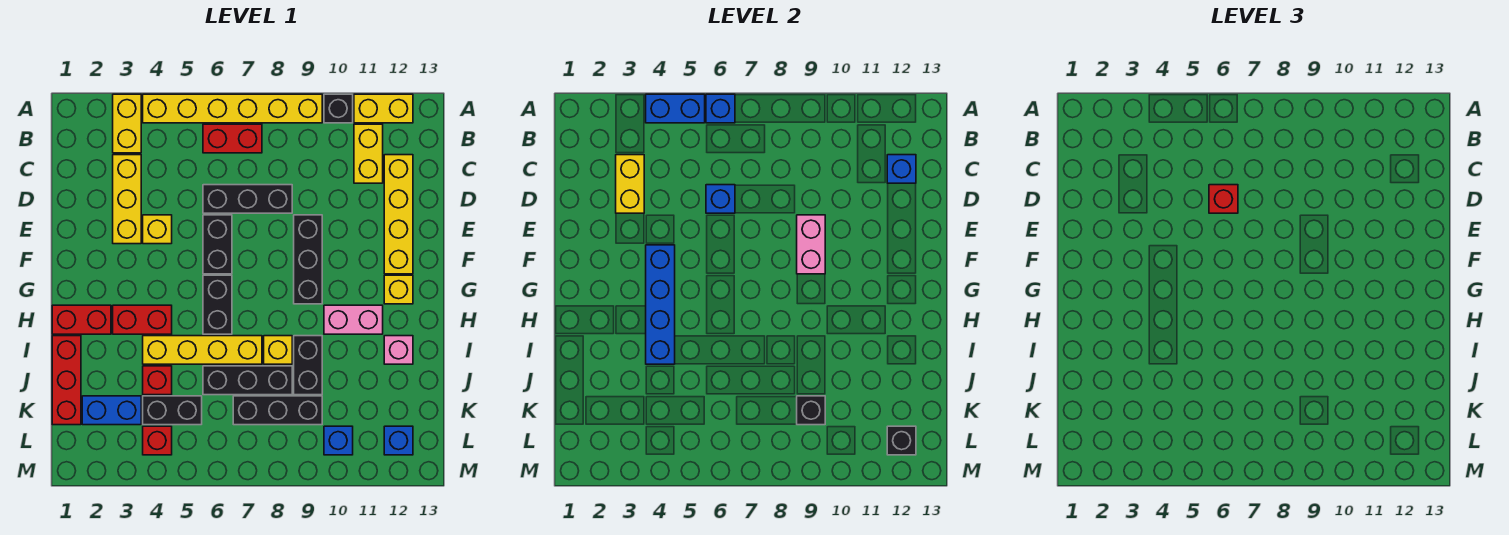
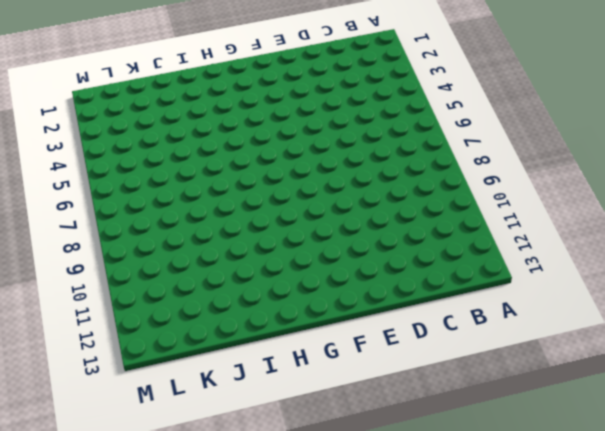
none -> yellow 1x2 brick [113,94,141,153]
none -> yellow 1x6 brick [143,94,322,123]
none -> black 1x1 brick [324,94,353,123]
none -> yellow 1x2 brick [354,94,413,123]

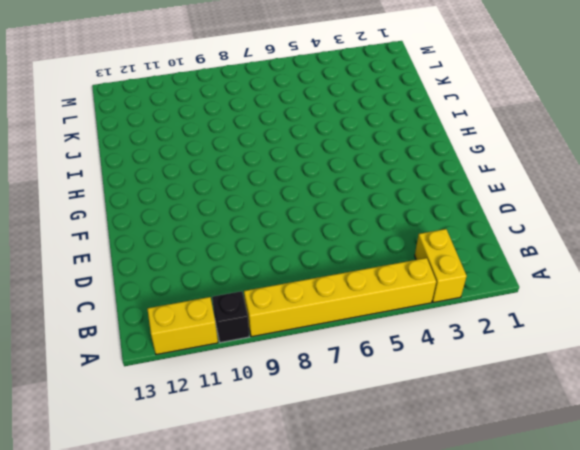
none -> red 1x2 brick [203,124,262,153]
none -> yellow 1x2 brick [354,124,383,183]
none -> yellow 1x3 brick [113,155,141,244]
none -> yellow 1x4 brick [384,155,413,274]

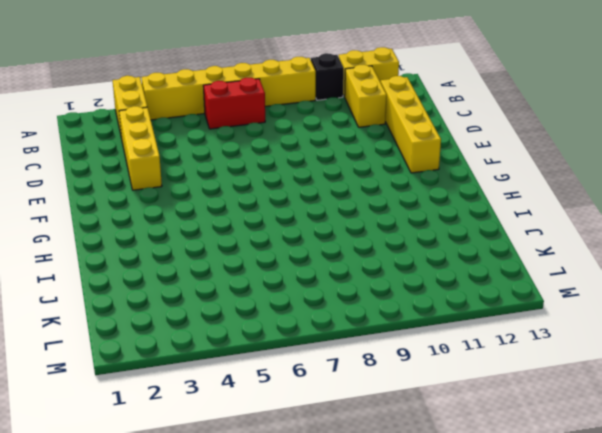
none -> black 1x3 brick [203,185,292,213]
none -> yellow 1x1 brick [143,215,172,244]
none -> black 1x2 brick [203,215,232,274]
none -> black 1x3 brick [294,215,322,304]

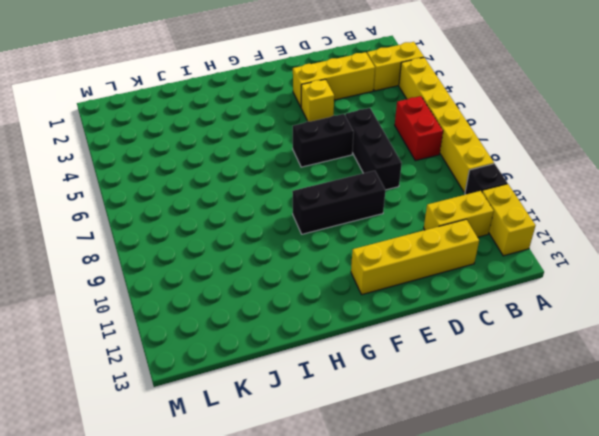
none -> black 1x2 brick [203,275,232,334]
none -> yellow 1x1 brick [384,275,413,304]
none -> red 1x2 brick [52,305,111,334]
none -> red 1x2 brick [113,305,172,334]

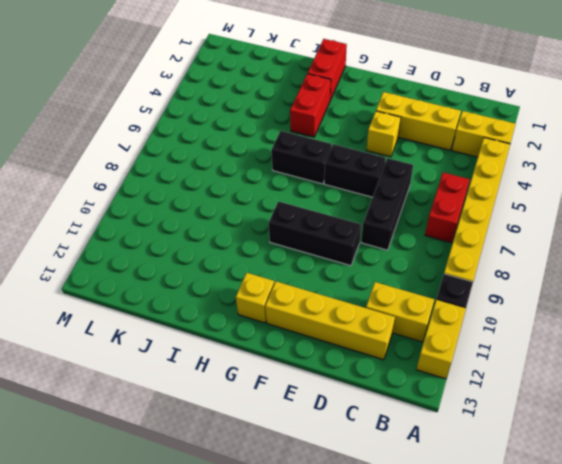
none -> pink 1x2 brick [324,305,383,334]
none -> red 1x3 brick [52,336,81,425]
none -> yellow 1x4 brick [143,336,262,364]
none -> yellow 1x1 brick [264,336,292,364]

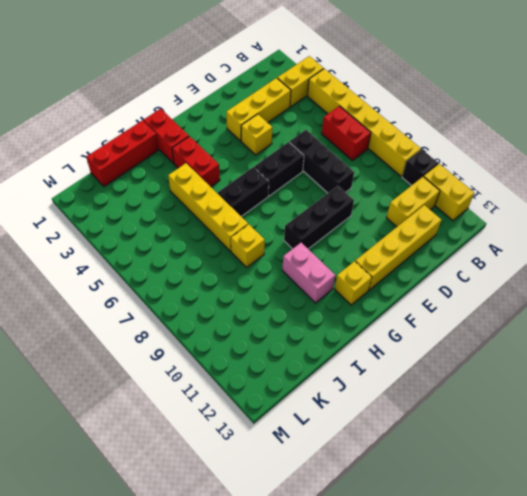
none -> black 1x2 brick [294,336,322,395]
none -> pink 1x1 brick [384,336,413,364]
none -> red 1x1 brick [143,366,172,395]
none -> black 1x3 brick [203,366,292,395]

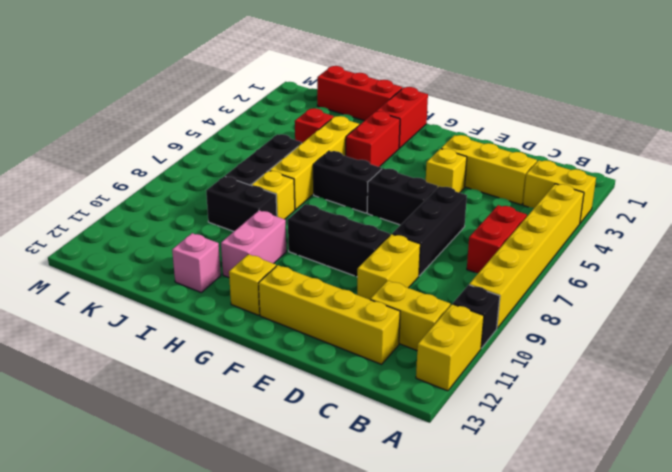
yellow 1x2 brick [357,234,420,300] -> yellow 1x2 brick turned to [616,155,644,213]
none -> blue 1x2 brick [82,396,141,425]
none -> black 1x2 brick [143,396,202,425]
none -> black 1x3 brick [233,396,322,425]
none -> red 1x1 brick [143,426,172,455]

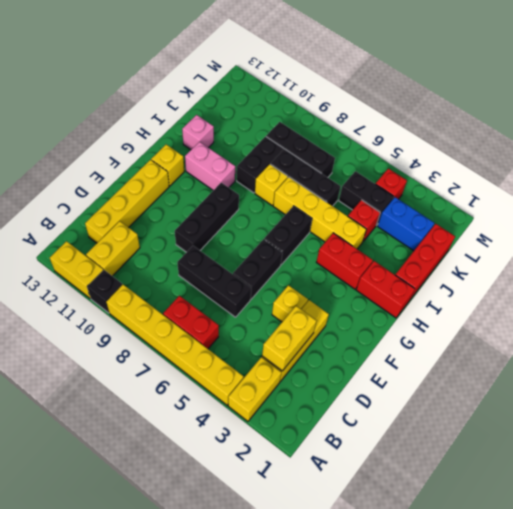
none -> blue 1x1 brick [324,426,353,455]
none -> blue 1x1 brick [384,426,413,455]
none -> blue 1x2 brick [646,94,705,123]
none -> blue 1x1 brick [706,94,735,123]

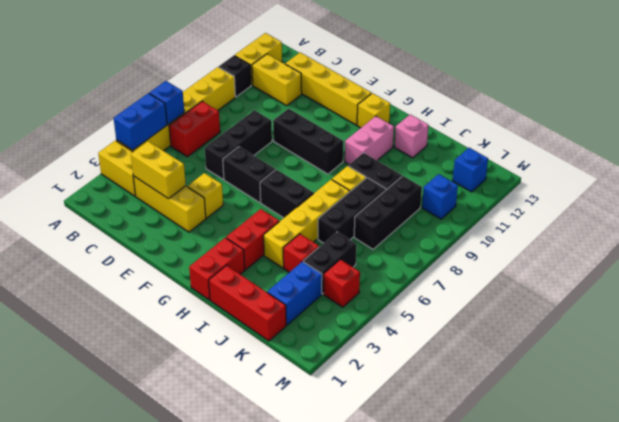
none -> blue 1x1 brick [887,155,916,183]
none -> blue 1x1 brick [706,185,735,213]
none -> pink 1x2 brick [797,215,825,274]
none -> blue 1x4 brick [646,245,675,364]

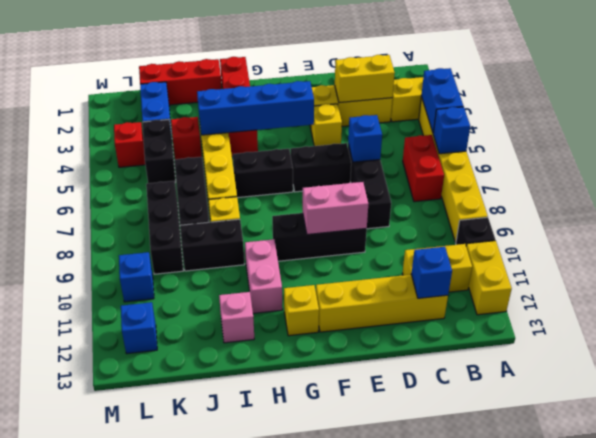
none -> black 1x1 brick [797,396,825,425]
none -> black 1x1 brick [887,426,916,455]
none -> red 1x1 brick [1209,185,1238,213]

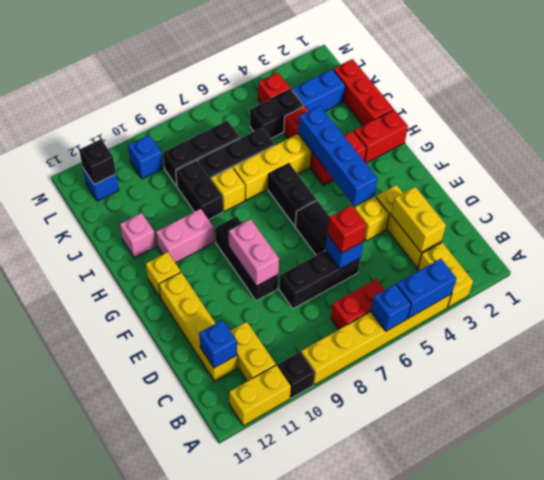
none -> black 1x1 brick [797,396,825,425]

